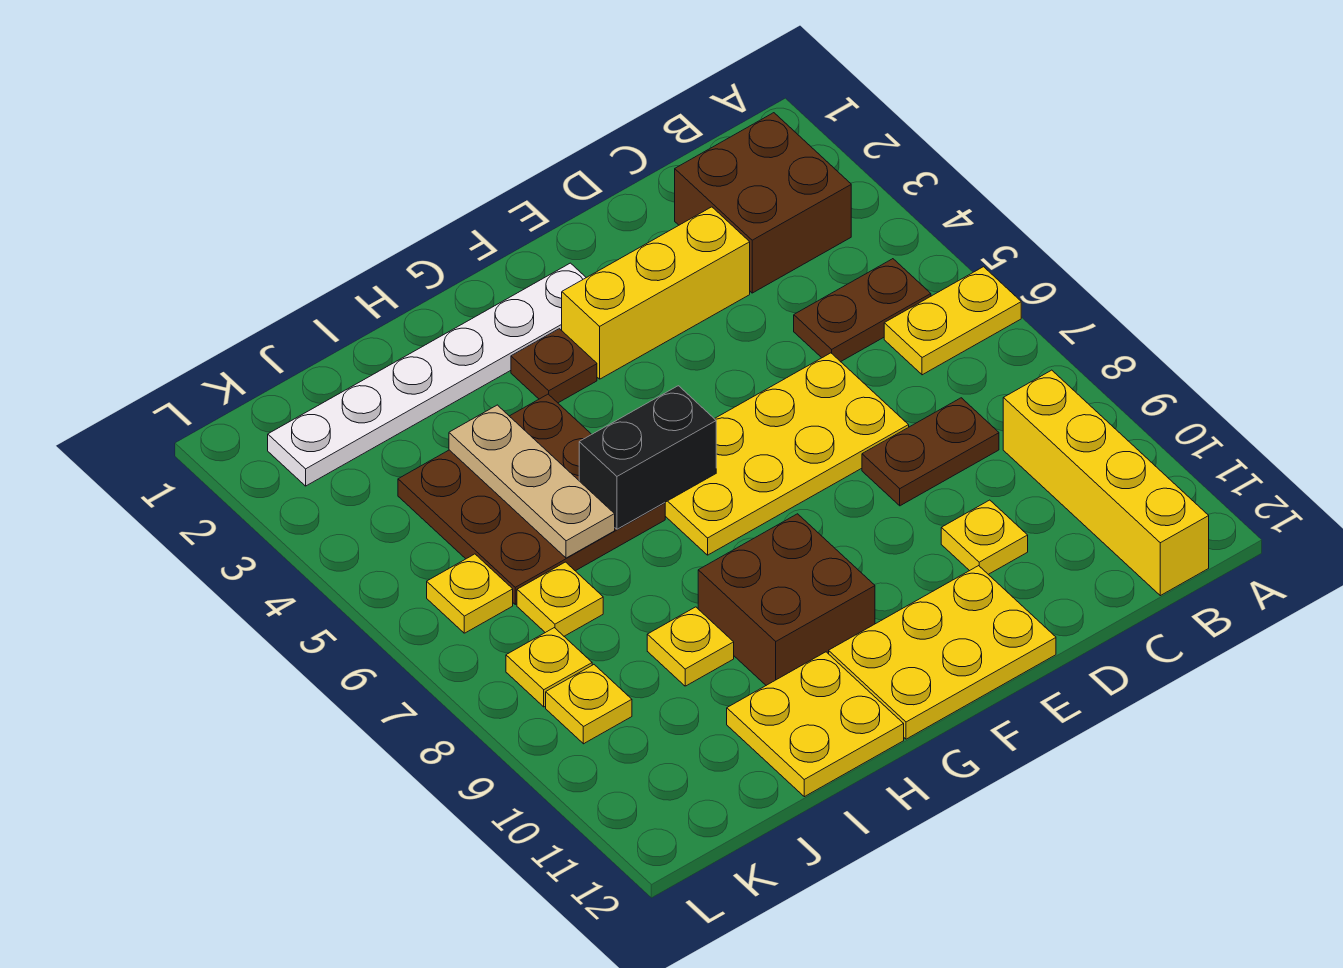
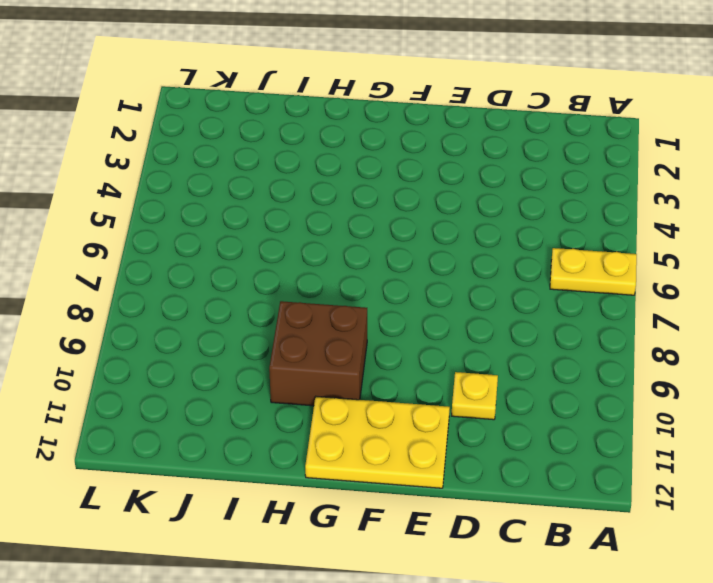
none -> brown 2x2 brick [675,113,851,293]
none -> brown 1x2 plate [794,259,931,362]
none -> yellow 1x4 brick [1003,370,1209,596]

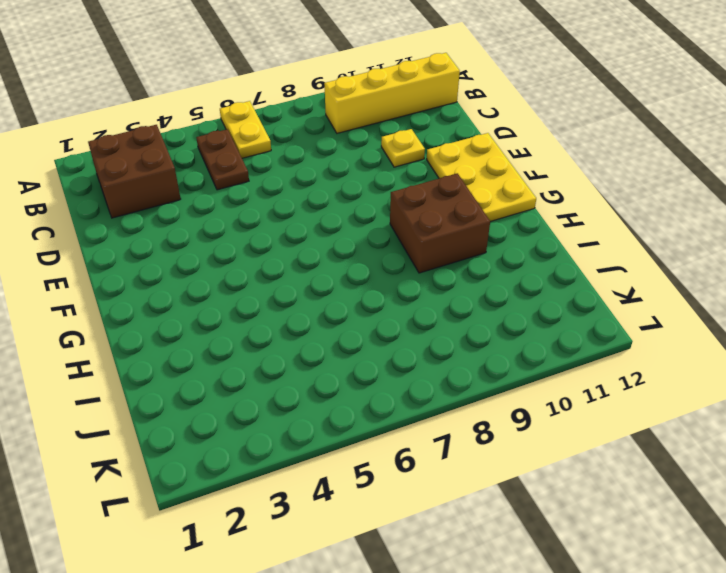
none -> brown 1x2 plate [862,398,999,506]
none -> yellow 1x3 brick [562,207,750,379]
none -> yellow 2x4 plate [665,353,909,555]

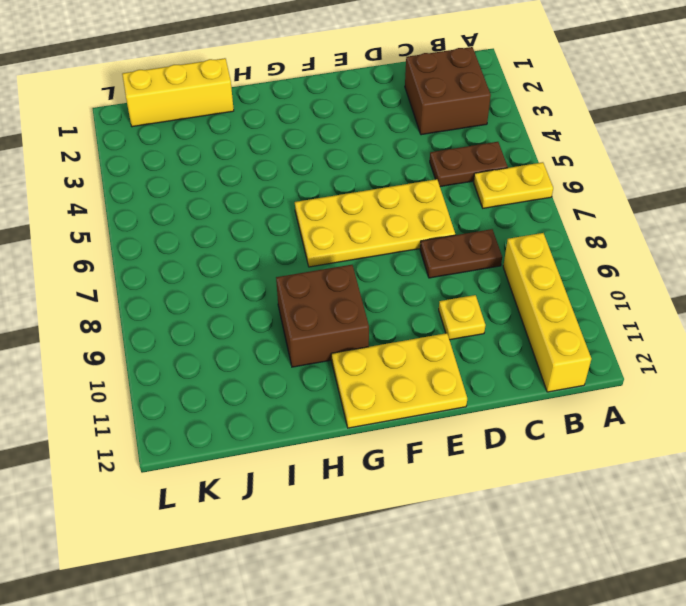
yellow 1x3 brick [122,58,234,127] -> yellow 1x3 brick moved to [562,207,750,379]
none -> white 1x6 plate [268,263,586,486]
none -> brown 1x1 plate [511,329,597,403]
none -> brown 3x3 plate [398,394,665,604]

